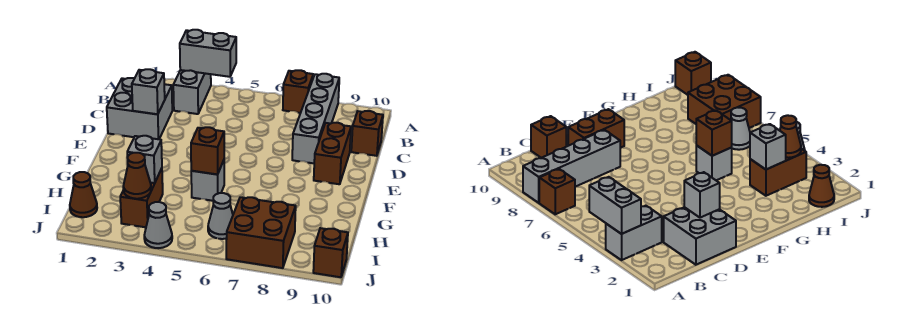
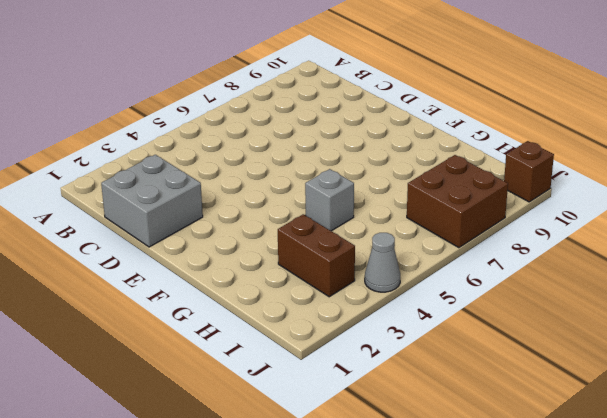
none -> grey 1x2 brick [173,70,211,114]
none -> brown 1x1 brick [283,70,313,113]
none -> grey 1x4 brick [292,74,339,163]

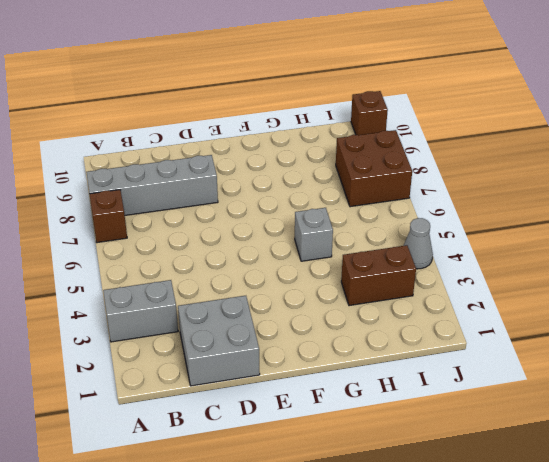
none -> brown 1x1 brick [351,111,383,156]
none -> brown 1x2 brick [314,123,351,184]
none -> brown 1x1 cone [70,172,97,217]

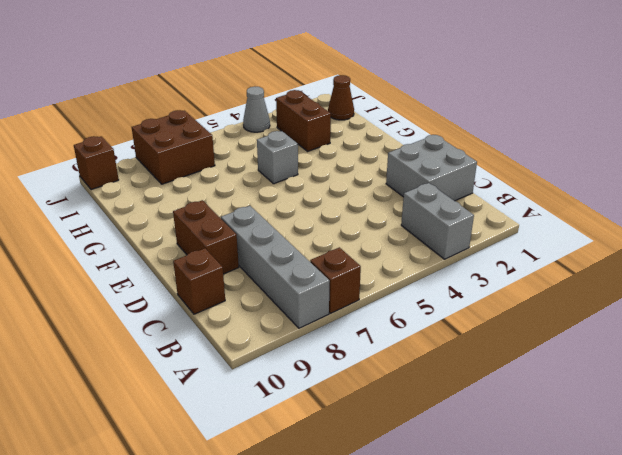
none -> grey 1x1 cone [208,193,233,239]
none -> grey 1x2 brick [180,30,236,77]
none -> grey 1x1 brick [132,69,165,114]

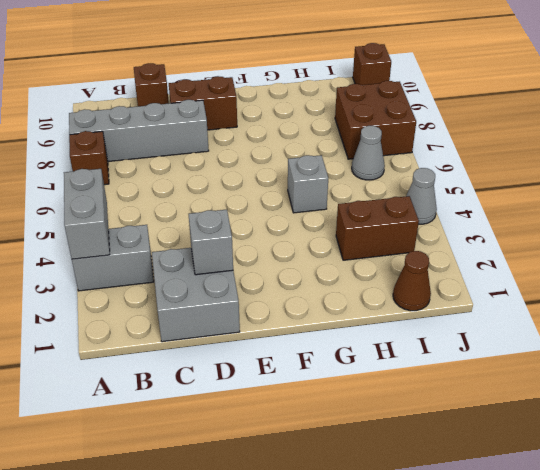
none -> brown 1x1 brick [191,127,224,174]
none -> grey 1x1 brick [127,136,162,183]
none -> brown 1x1 cone [123,153,151,199]

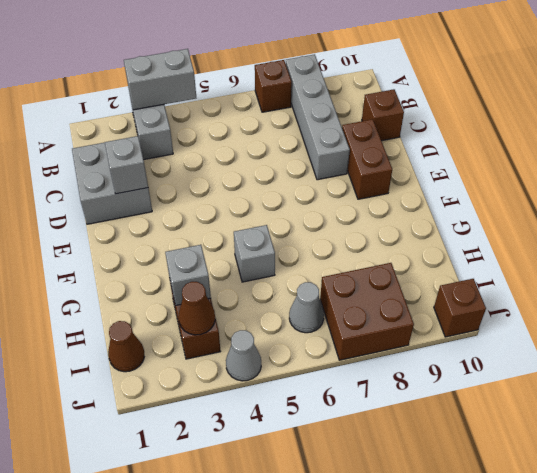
none -> brown 1x1 brick [191,127,224,174]

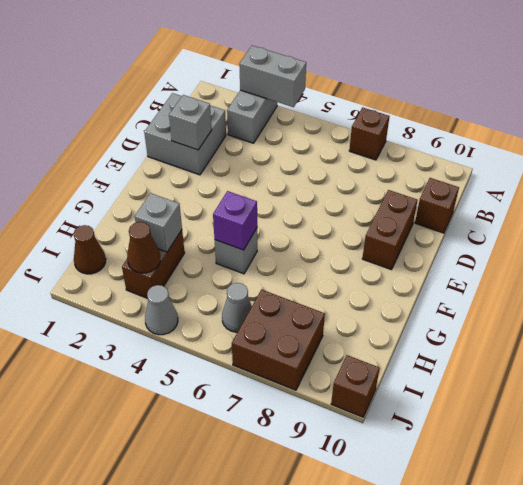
purple 1x1 brick [213,191,257,250] -> brown 1x1 brick [191,127,224,174]
none -> grey 1x4 brick [292,74,339,163]

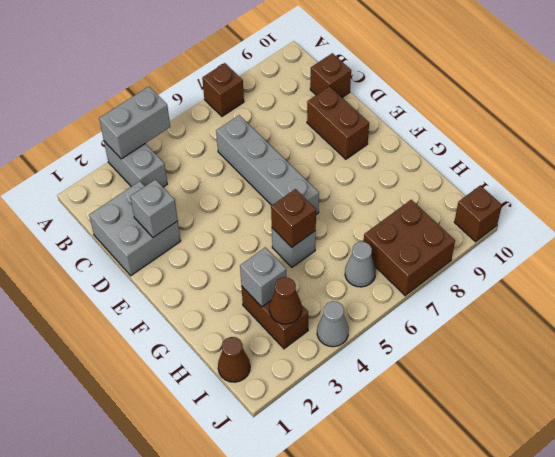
grey 1x4 brick [216,115,319,215] -> grey 1x4 brick moved to [292,74,339,163]

